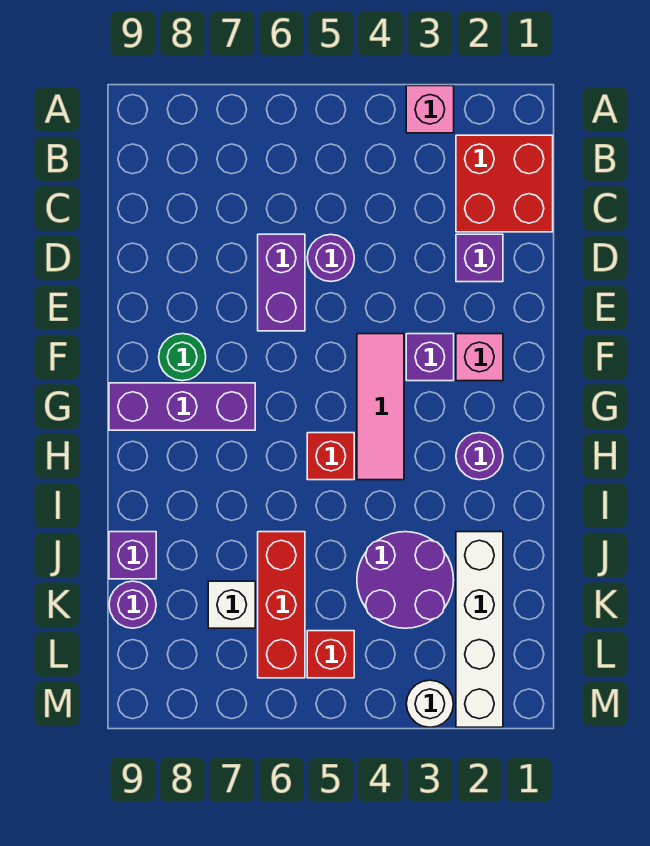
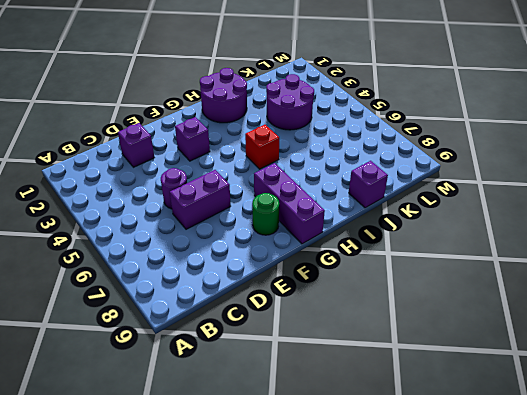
purple 2x2 round brick [200,68,247,123] -> purple 1x1 round brick [456,433,503,480]
none -> pink 1x1 brick [406,86,454,133]
none -> red 2x2 brick [456,135,553,232]
none -> pink 1x1 brick [456,334,503,381]

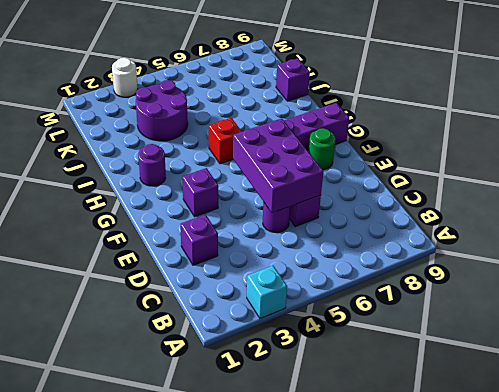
cyan 1x1 brick [247,266,287,319] -> pink 1x1 brick [406,86,454,133]
purple 2x3 brick [233,118,324,213] -> none
none -> red 2x2 brick [456,135,553,232]
none -> pink 1x1 brick [456,334,503,381]
none -> pink 1x3 tile [357,334,404,480]

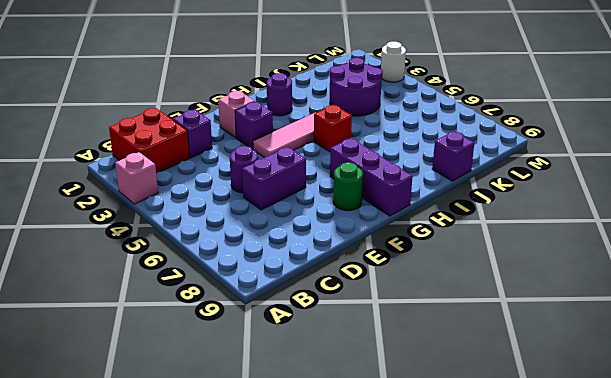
none -> white 1x4 brick [456,532,503,727]
none -> red 1x3 brick [258,532,305,678]
none -> white 1x1 brick [208,581,255,628]

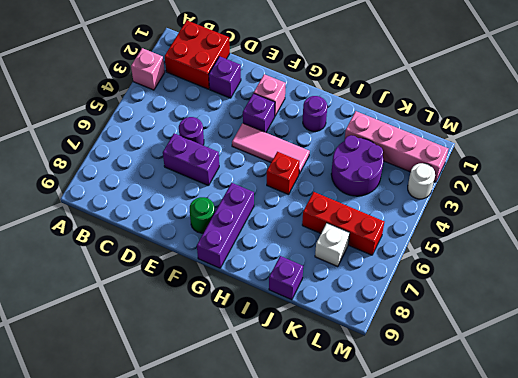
pink 1x4 brick [345,111,448,182] -> white 1x4 brick [456,532,503,727]
none -> purple 1x1 round brick [109,581,156,628]
none -> red 1x1 brick [307,631,354,678]

